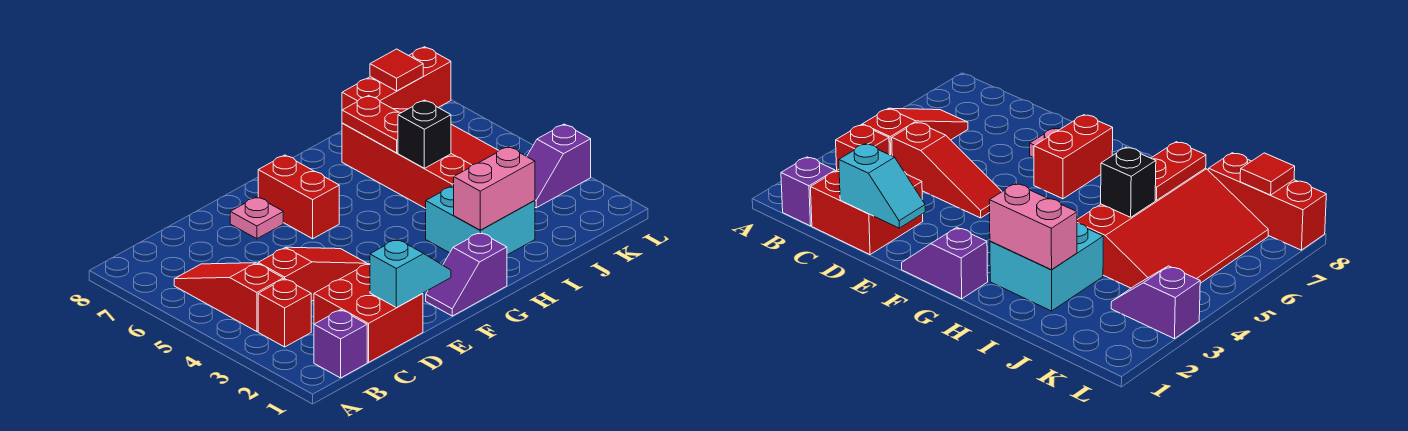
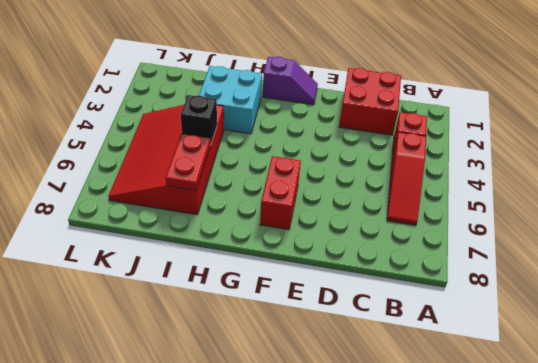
none -> purple 1x1 brick [314,310,367,378]
none -> red 1x3 slope [258,247,367,301]
none -> pink 1x1 plate [230,197,283,239]

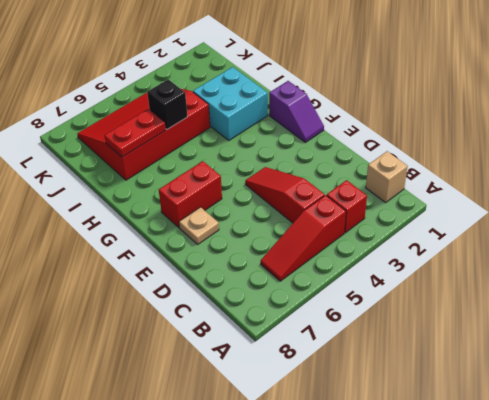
tan 1x1 brick [366,151,408,202] -> purple 1x1 brick [314,310,367,378]
tan 1x1 plate [179,207,219,244] -> pink 1x1 plate [230,197,283,239]
none -> red 2x2 brick [314,263,423,362]
none -> red 1x3 brick [342,47,451,110]
none -> purple 1x2 slope [527,124,591,208]

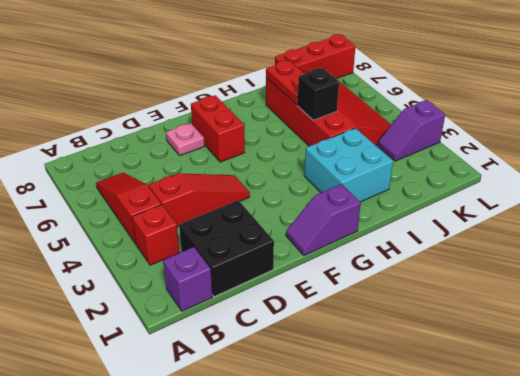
black 2x2 brick [179,200,274,297] -> red 2x2 brick [314,263,423,362]
none -> cyan 1x2 slope [370,239,451,308]
none -> pink 1x2 brick [454,147,535,230]
none -> red 1x1 tile [370,49,423,91]

